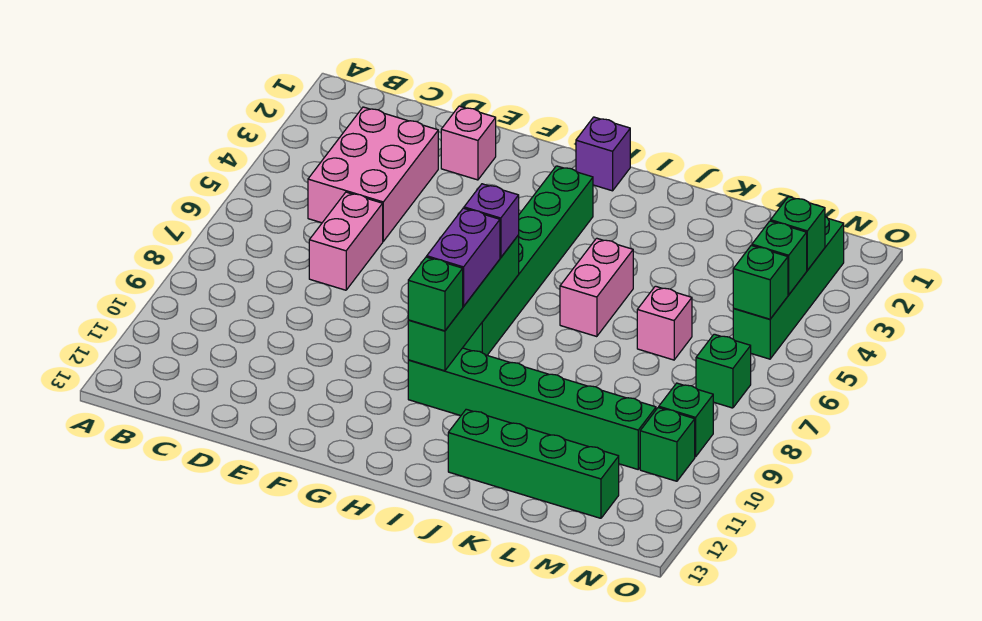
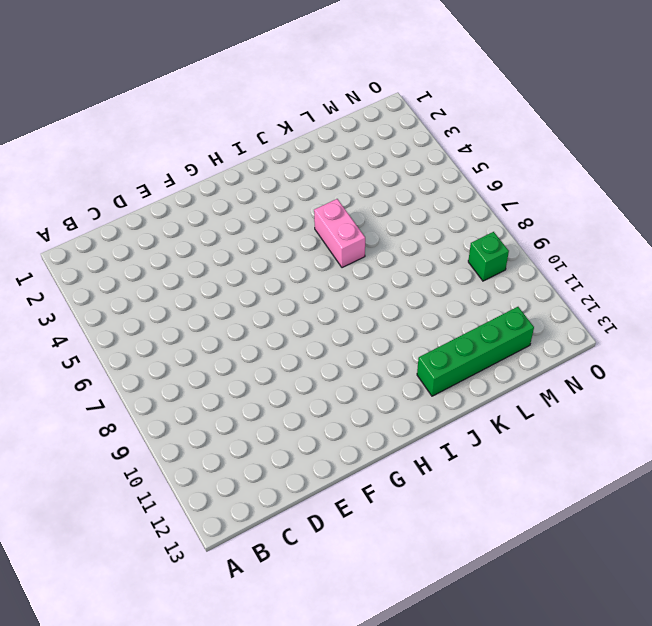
none -> pink 2x3 brick [308,107,438,241]
none -> pink 1x2 brick [309,192,383,290]
none -> pink 1x1 brick [441,106,496,180]

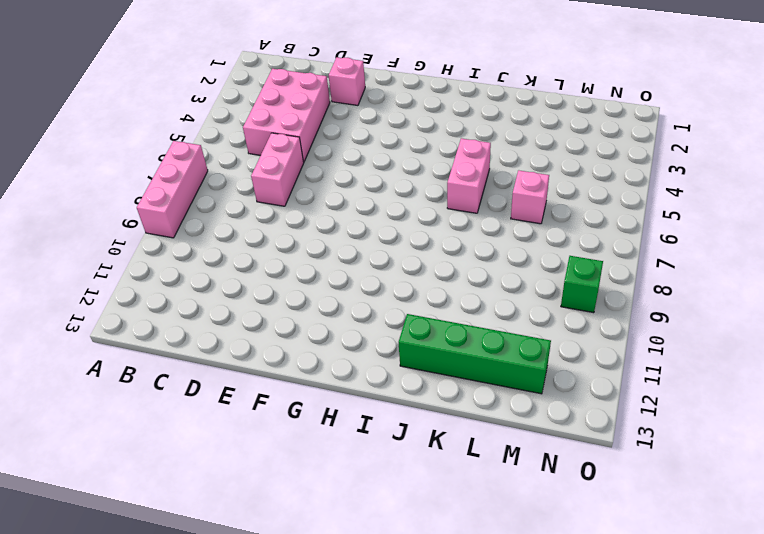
pink 1x3 brick [137,141,208,238] -> none
none -> purple 1x1 brick [576,117,630,191]
none -> green 1x6 brick [463,166,593,355]
none -> green 1x6 brick [408,348,656,469]

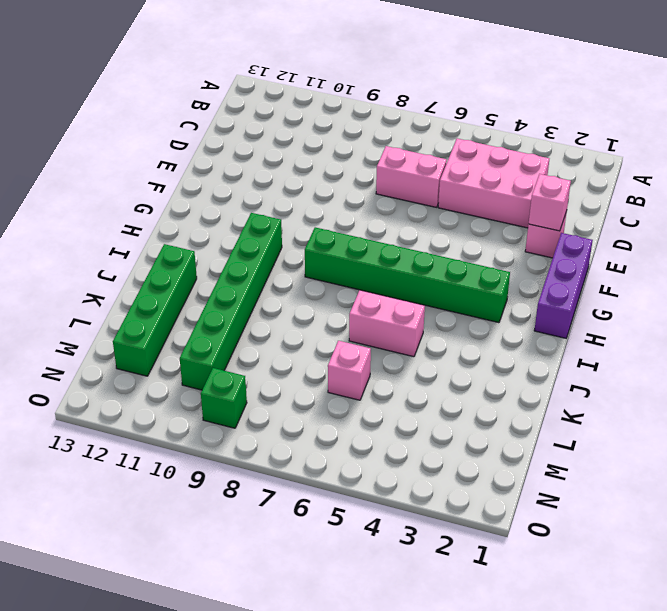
pink 1x1 brick [529,174,571,231] -> none
purple 1x3 brick [534,233,593,338] -> purple 1x1 brick [576,117,630,191]
none -> green 1x4 brick [733,217,844,359]
none -> green 1x1 brick [696,334,751,408]
none -> green 1x1 brick [640,408,695,481]

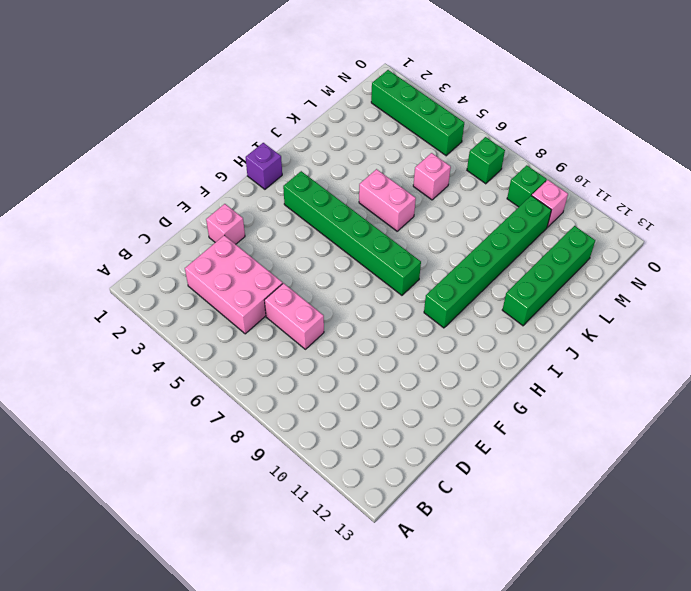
pink 1x1 brick [532,180,568,227] -> green 1x1 brick [640,408,695,481]
none -> green 1x4 brick [408,235,519,371]
none -> green 1x1 brick [771,197,825,270]
none -> green 1x1 brick [752,221,807,295]

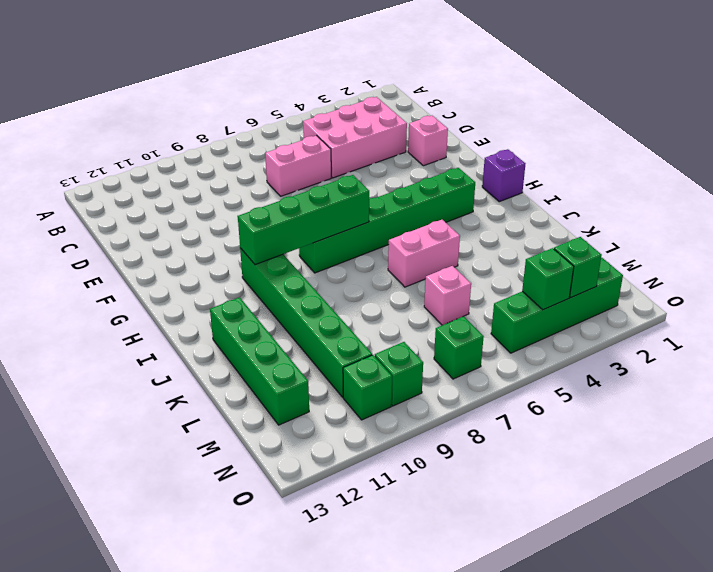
none -> green 1x1 brick [733,246,788,319]
none -> purple 1x1 brick [464,184,519,258]
none -> purple 1x2 brick [427,208,500,306]

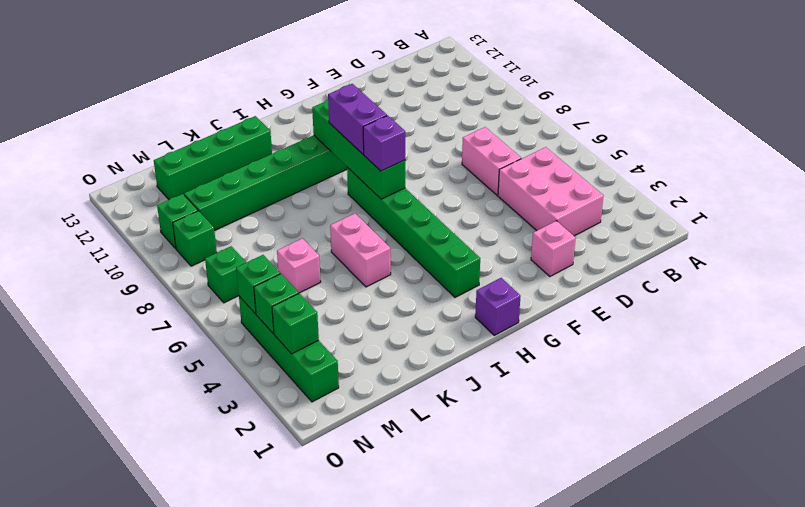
none -> green 1x1 brick [408,257,463,331]

